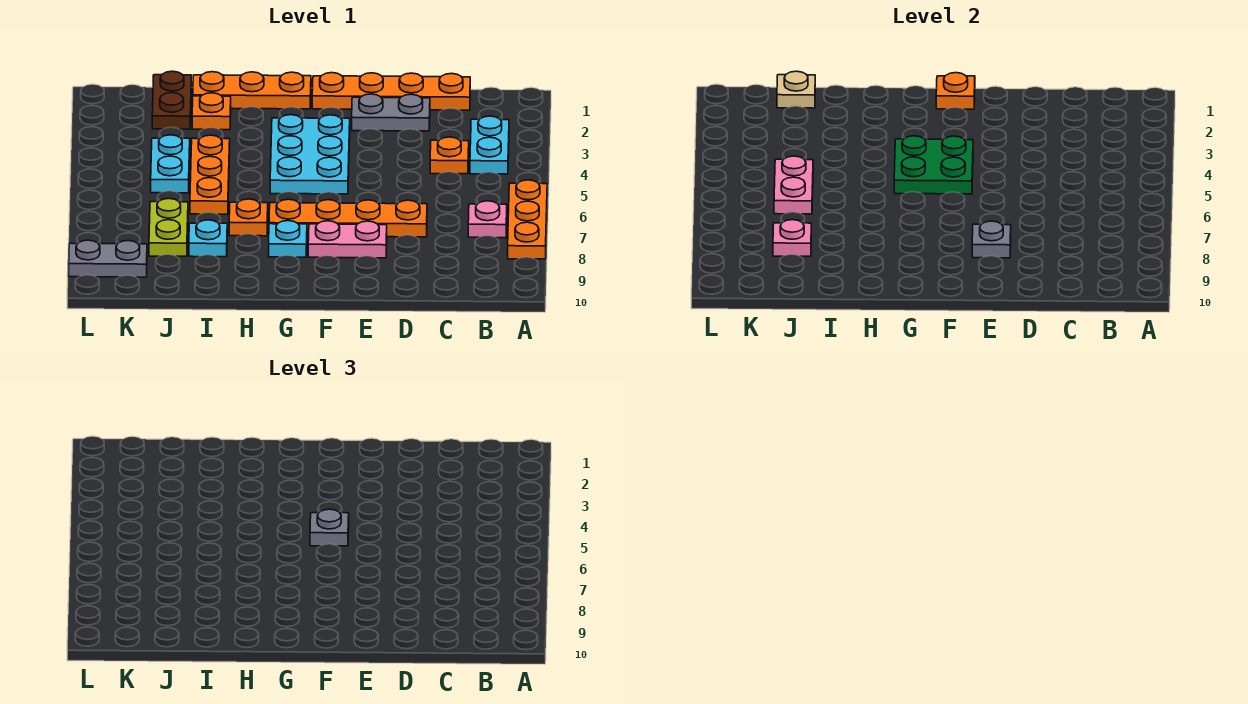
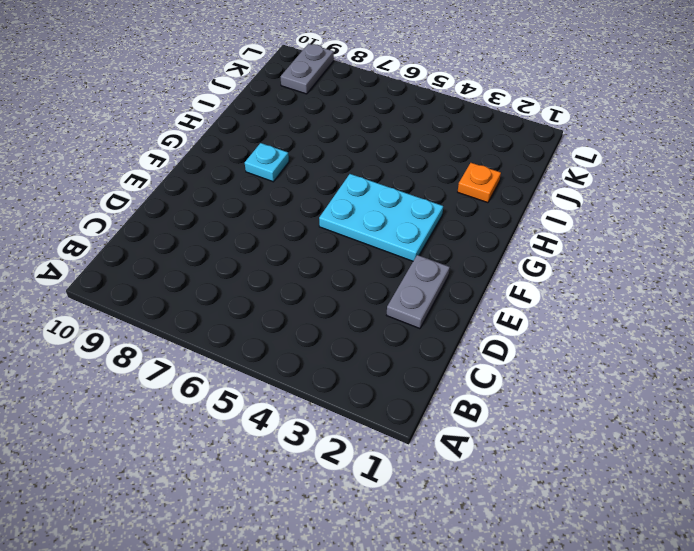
none -> orange 1x3 plate [508,180,547,259]
none -> cyan 1x2 plate [470,116,509,174]
none -> pink 1x1 plate [468,201,507,238]

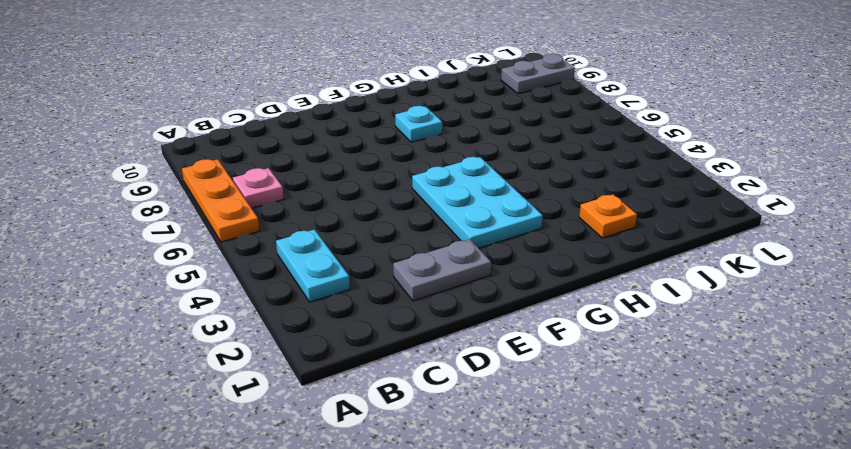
none -> orange 1x4 plate [312,73,470,110]
none -> orange 1x1 plate [430,137,469,174]
none -> orange 1x4 plate [269,199,427,237]

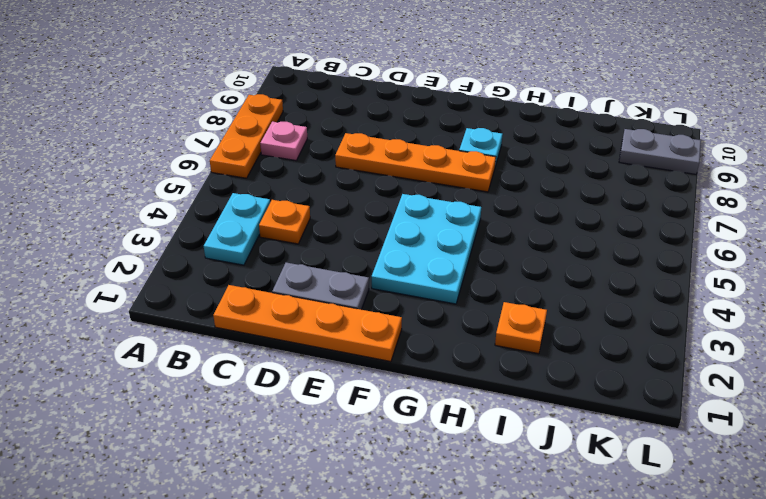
none -> pink 1x2 plate [308,221,387,258]
none -> orange 1x3 plate [193,72,311,109]
none -> orange 1x1 plate [229,199,268,236]

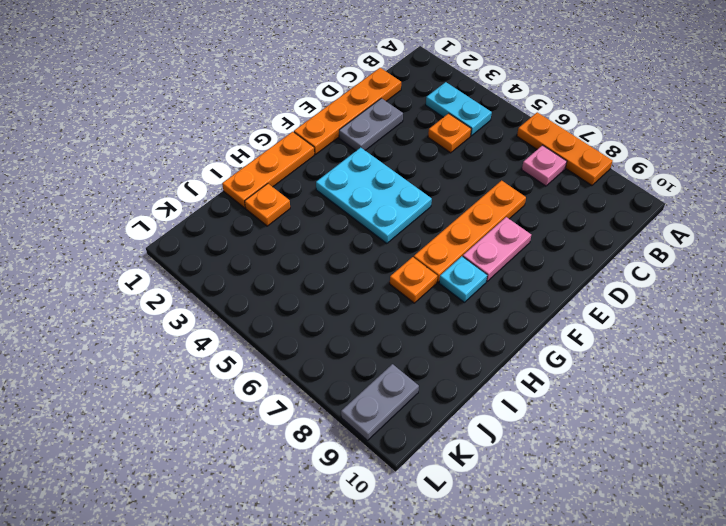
none -> orange 1x3 plate [190,135,230,214]
none -> cyan 1x1 plate [189,220,227,257]
none -> brown 1x2 plate [152,71,191,129]

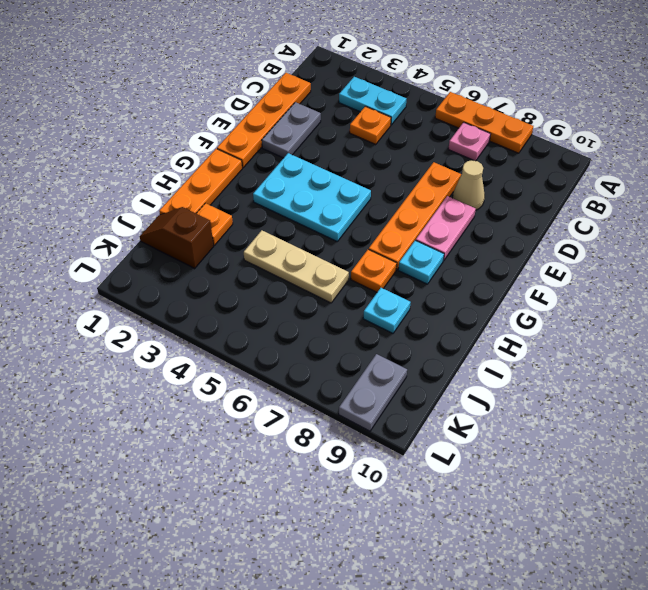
tan 1x1 cone [453,160,485,210] -> none
tan 1x3 plate [244,230,349,303] -> orange 1x3 plate [190,135,230,214]
brown 1x2 slope [140,207,214,268] -> brown 1x2 plate [152,71,191,129]
none -> cyan 1x2 plate [151,135,190,193]
none -> lime 1x2 plate [149,199,188,256]
none -> grey 1x1 plate [972,221,1011,258]

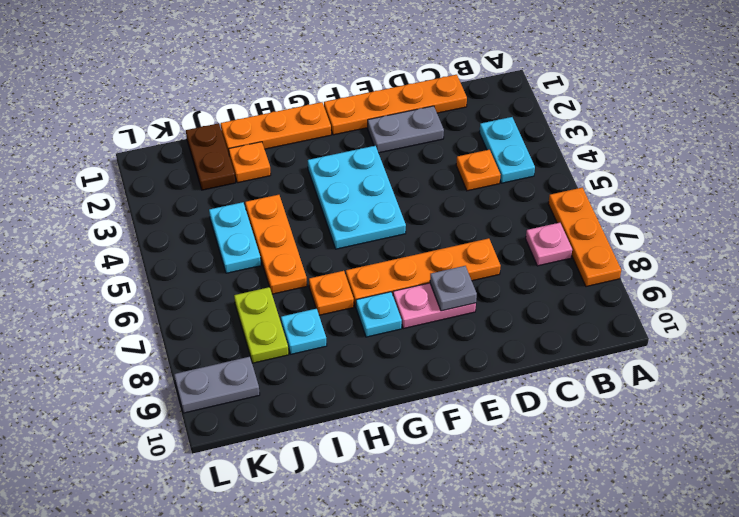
none -> orange 1x1 plate [936,73,975,109]
none -> green 2x2 plate [894,136,973,194]
none -> tan 1x1 plate [777,71,815,108]

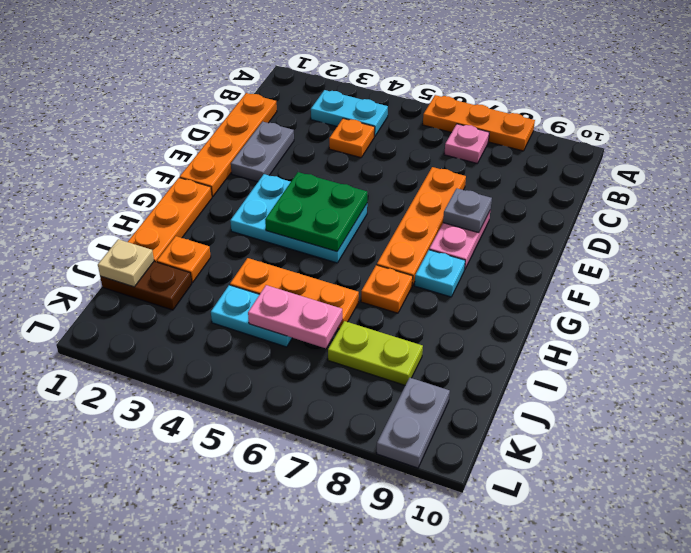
none -> cyan 1x1 plate [189,220,227,257]
none -> orange 1x1 plate [936,73,975,109]
none -> pink 1x1 plate [773,220,811,256]

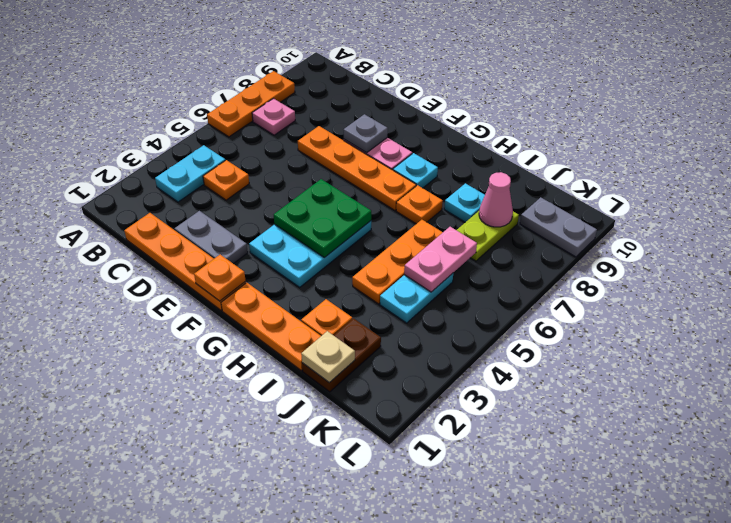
pink 1x1 cone [479,172,513,227] -> pink 1x1 plate [773,220,811,256]
none -> grey 1x1 plate [310,509,349,546]

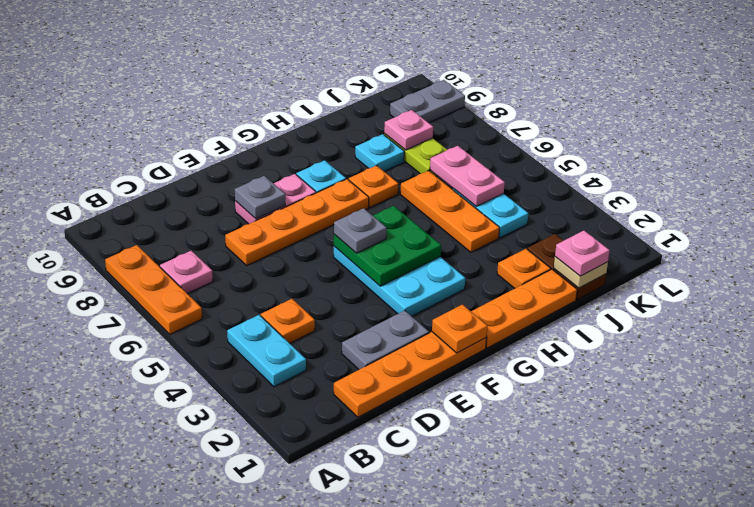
pink 1x1 plate [555,231,610,276] -> none

